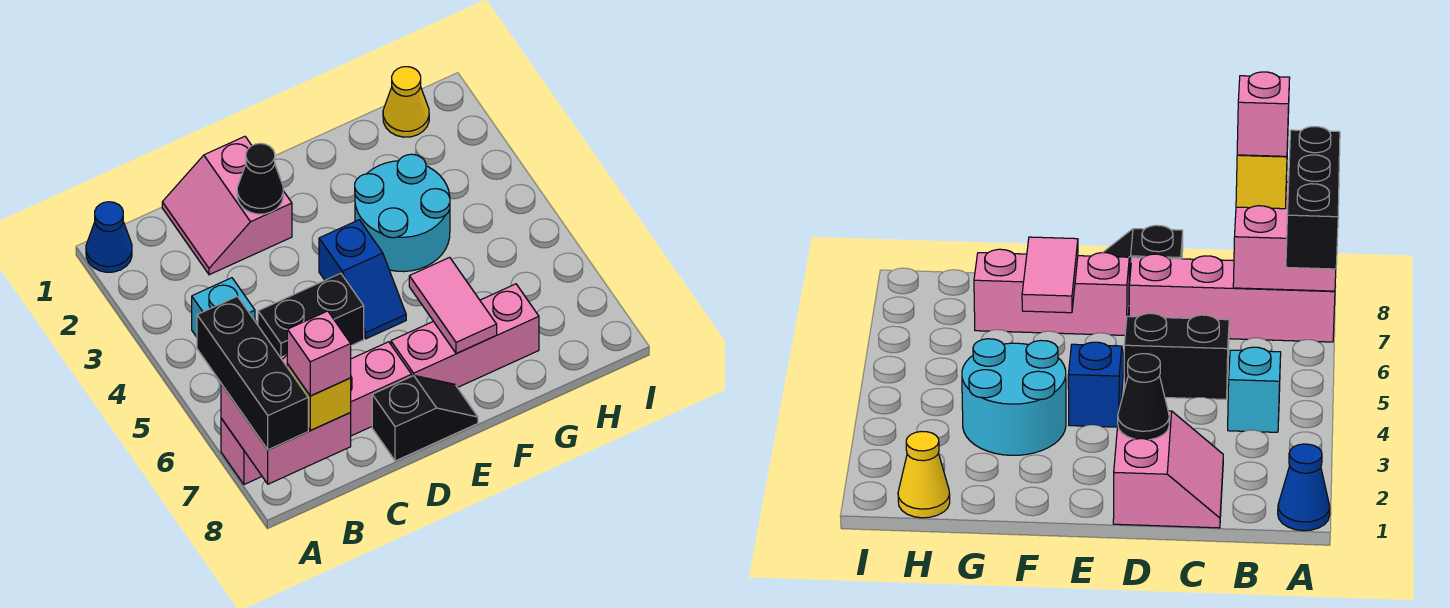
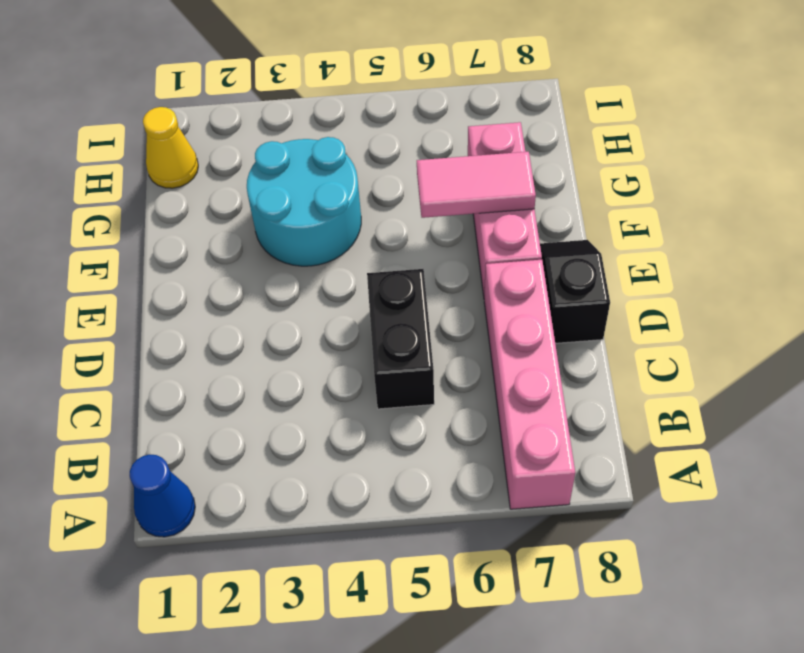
none -> cyan 1x1 brick [192,278,255,337]
none -> pink 2x2 slope [162,136,292,275]
none -> blue 1x2 slope [319,220,406,339]

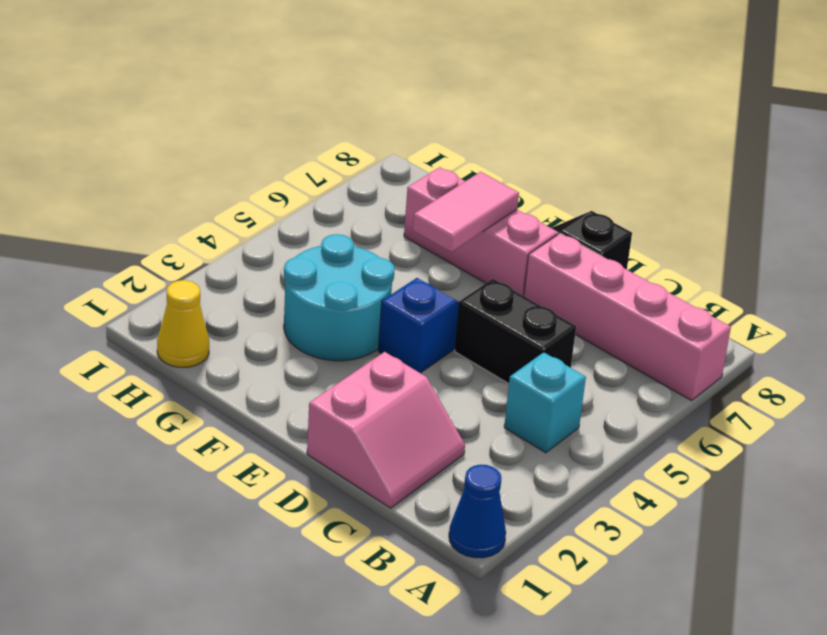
none -> pink 2x2 brick [221,354,351,484]
none -> black 1x1 cone [237,143,283,214]
none -> black 1x3 brick [197,296,308,450]

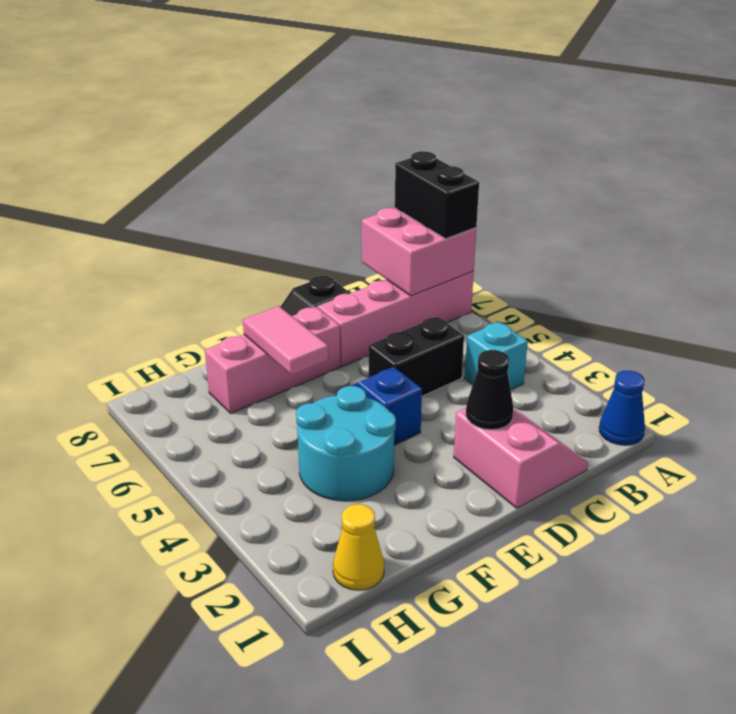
black 1x2 brick [395,151,479,239] -> black 1x3 brick [197,296,308,450]
none -> yellow 1x1 brick [287,364,351,431]
none -> pink 1x1 brick [287,311,351,396]

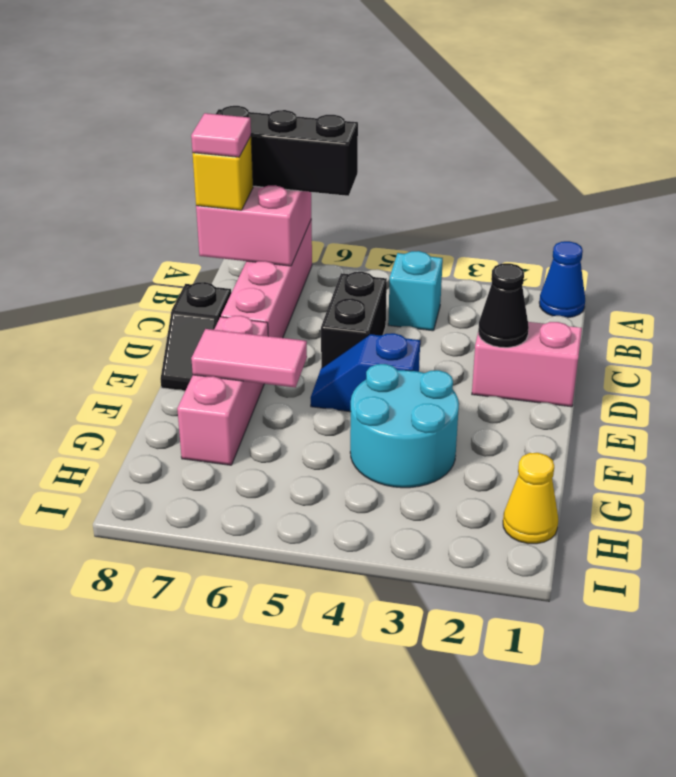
pink 1x1 tile [191,113,251,157] -> pink 1x1 brick [287,311,351,396]

